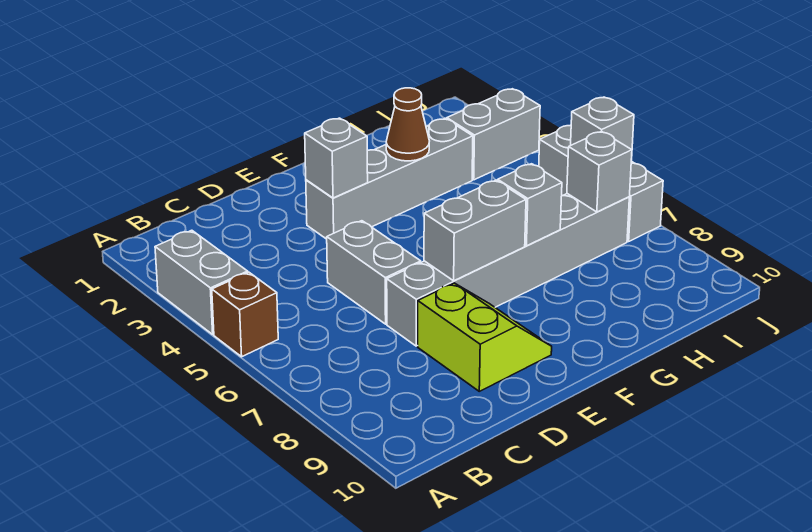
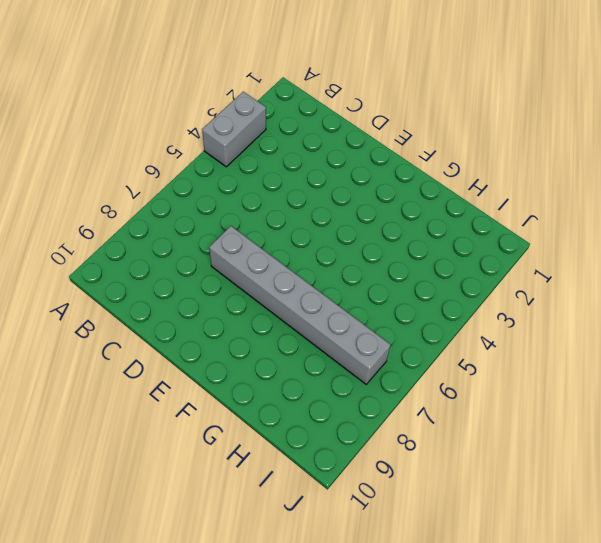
none -> brown 1x1 brick [212,272,278,357]
none -> grey 1x2 brick [327,221,421,324]
none -> lime 2x2 slope [418,283,552,391]

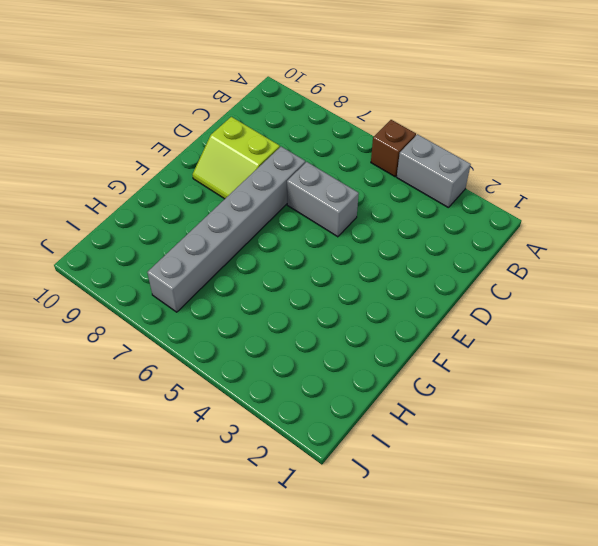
none -> grey 1x4 brick [306,119,473,239]
none -> grey 1x2 brick [447,89,540,180]
none -> grey 1x3 brick [539,125,663,241]

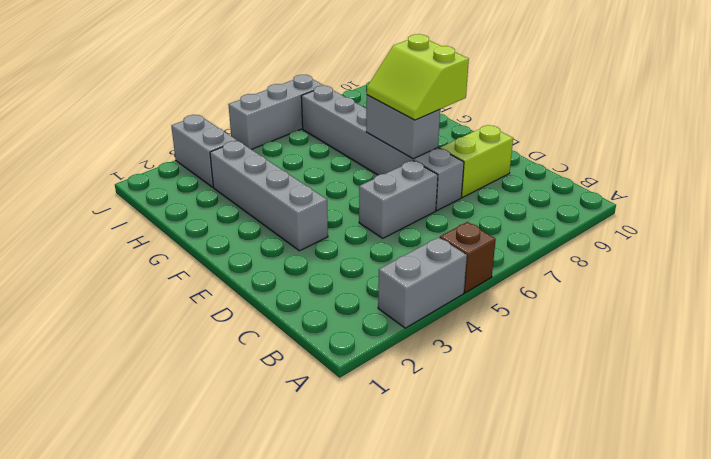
lime 2x2 slope [367,34,469,120] -> none
none -> grey 1x1 brick [305,118,368,198]
none -> brown 1x1 cone [386,88,429,161]
none -> grey 1x1 brick [498,164,562,246]

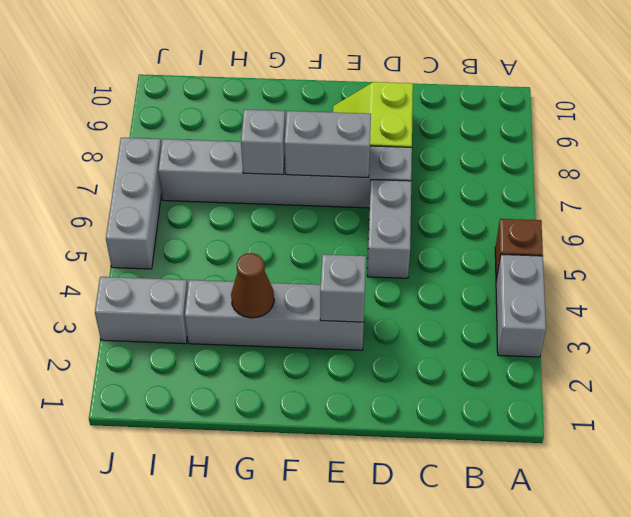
none -> grey 1x1 brick [567,131,632,212]
none -> grey 1x1 brick [571,97,634,161]

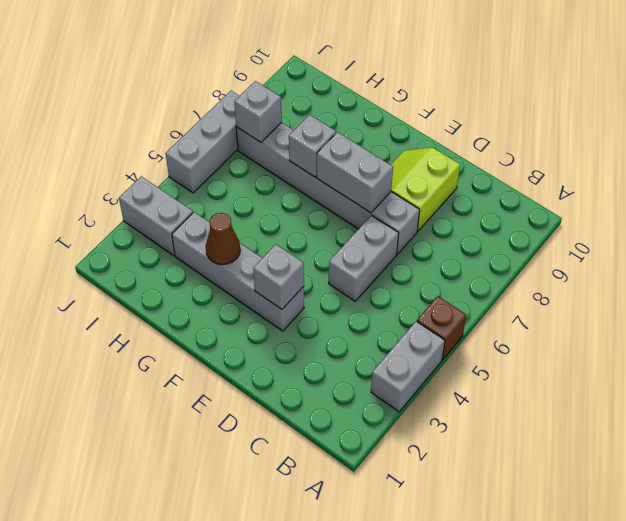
none -> grey 1x1 brick [571,97,634,161]

